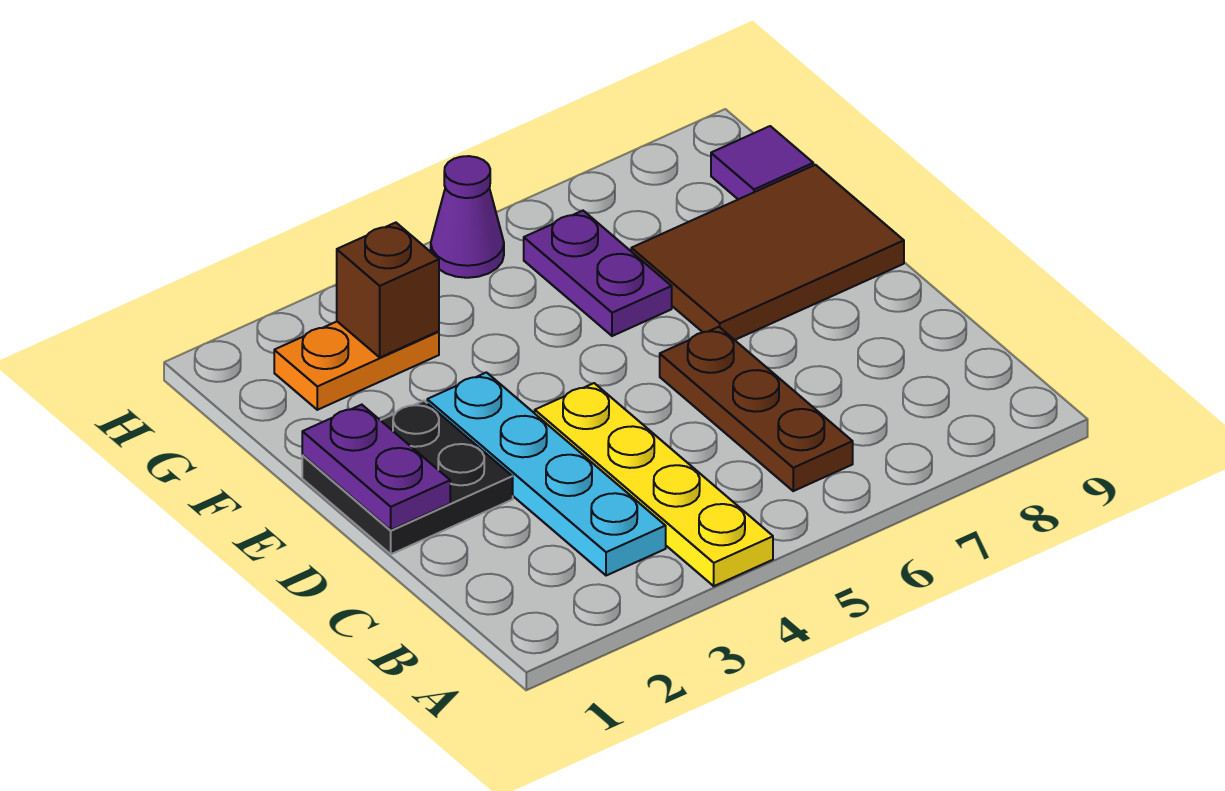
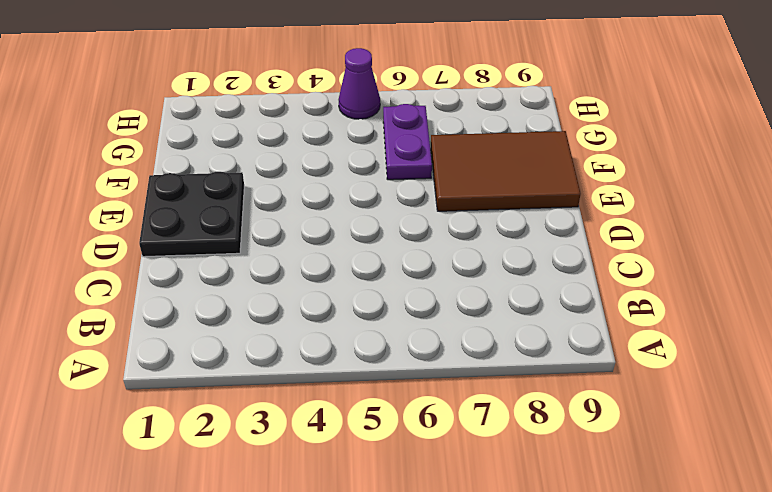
none -> yellow 1x4 plate [535,383,773,586]
none -> cyan 1x4 plate [427,372,666,576]

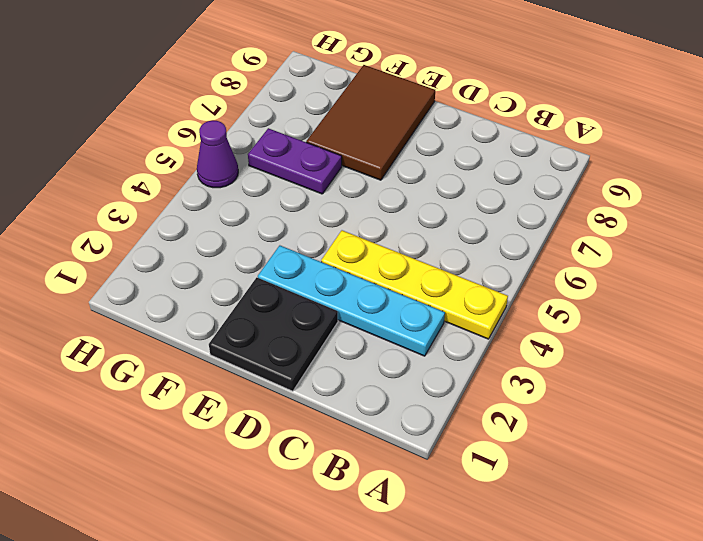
none -> brown 1x3 plate [660,327,853,491]
none -> orange 1x2 plate [274,322,439,410]

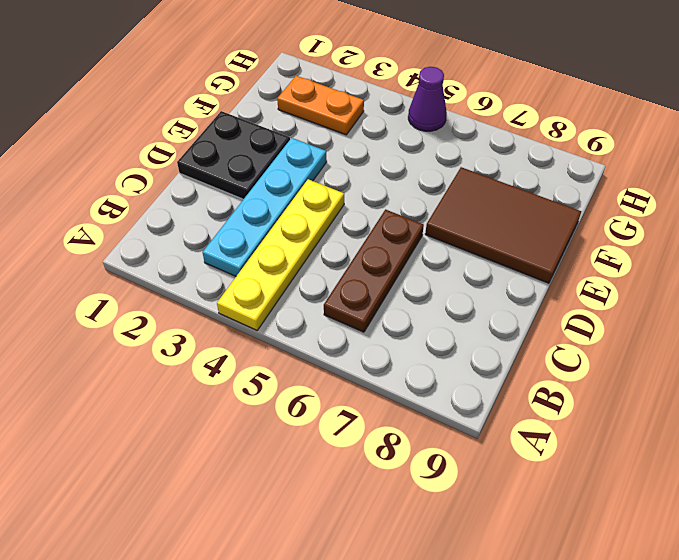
none -> purple 1x2 plate [524,211,672,336]
none -> purple 1x1 tile [711,126,813,199]

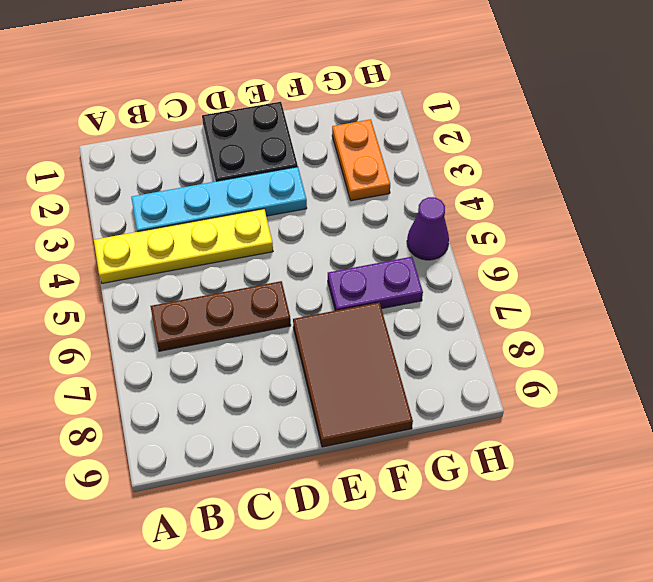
none -> purple 1x1 tile [711,126,813,199]
none -> purple 1x2 plate [302,405,450,530]

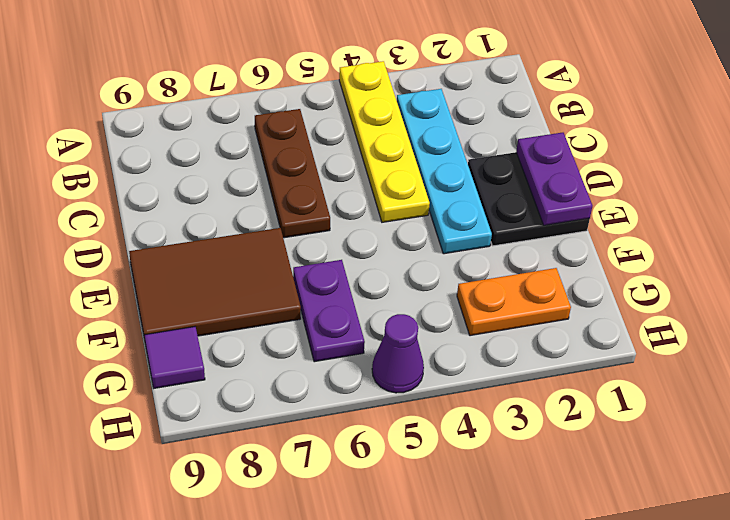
none -> brown 1x1 brick [337,223,439,357]

